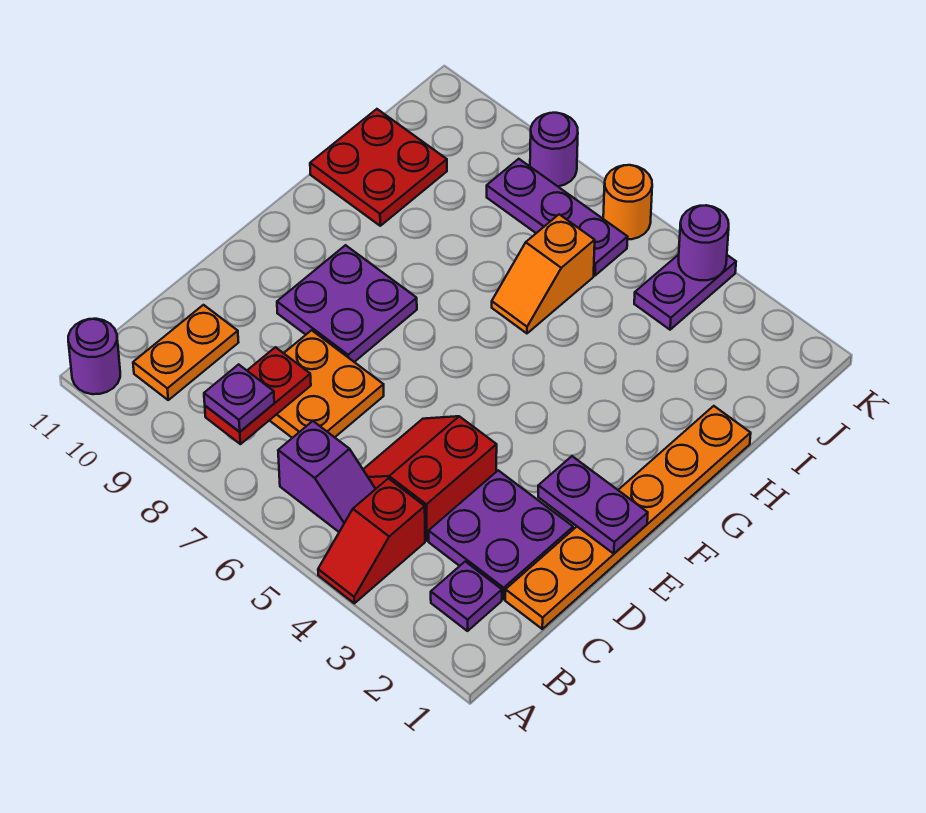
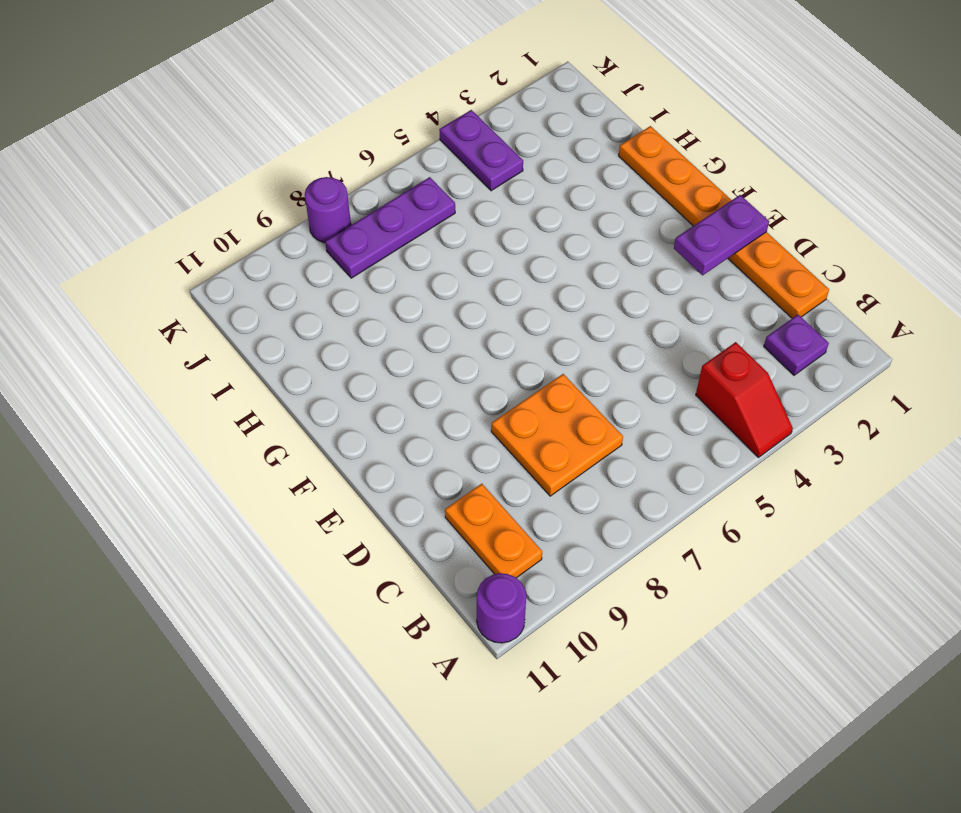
none -> purple 1x2 slope [278,421,375,532]
none -> purple 2x2 plate [429,470,573,599]
none -> red 2x2 slope [363,416,497,541]

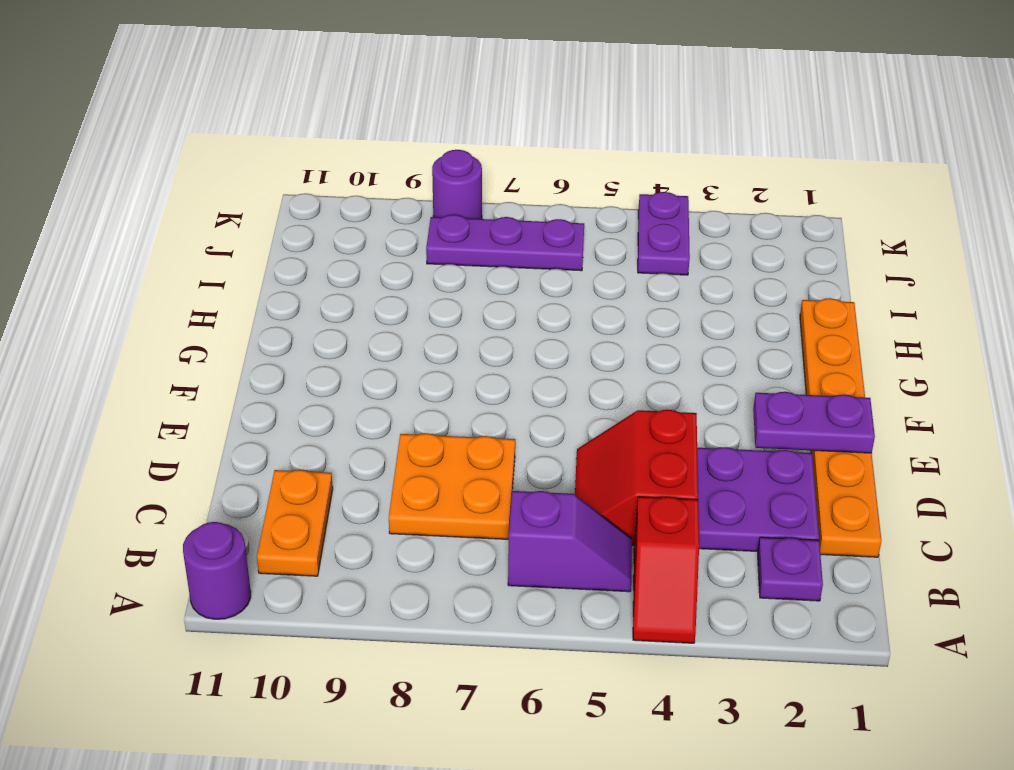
none -> purple 2x2 plate [277,245,417,362]
none -> orange 1x2 slope [492,214,595,333]
none -> red 2x2 plate [310,109,447,226]

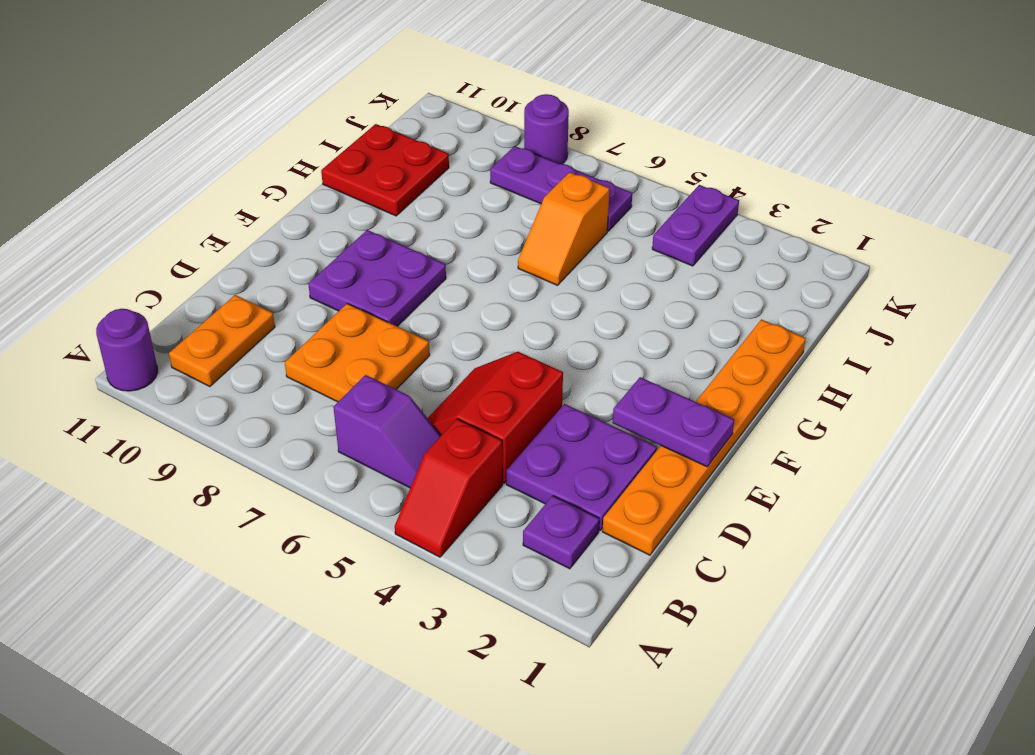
none -> orange 1x1 round brick [603,165,652,239]
none -> red 1x2 plate [205,347,311,444]
none -> purple 1x1 round brick [679,205,729,280]

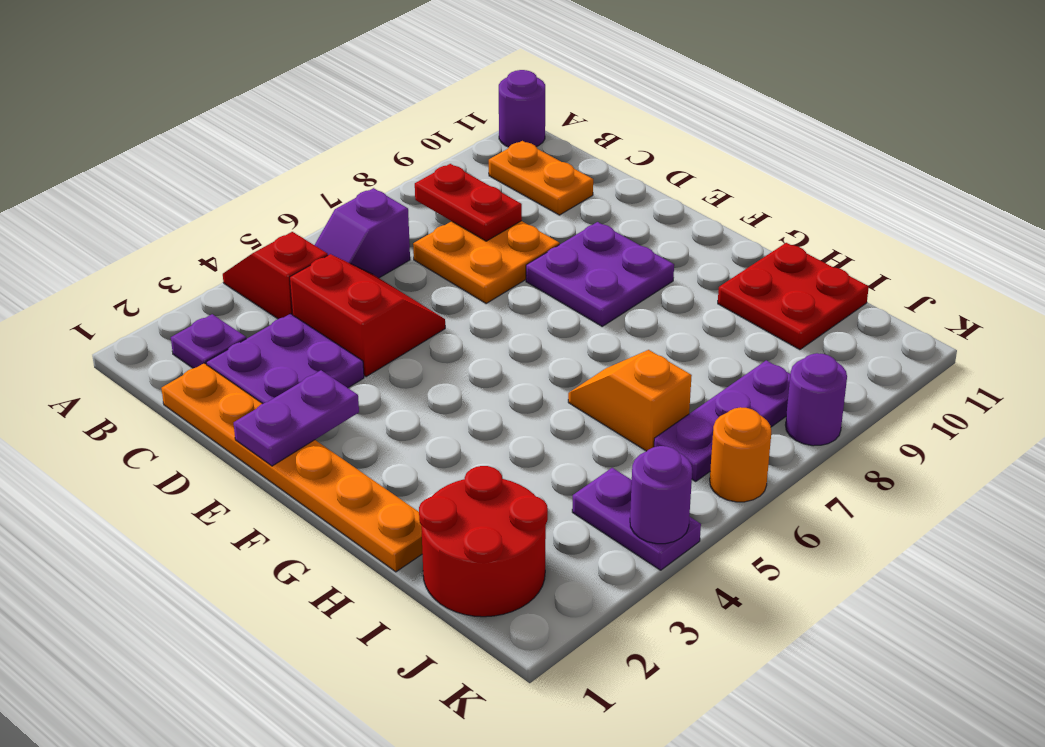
red 2x2 round brick [419,466,548,617] -> none
none -> purple 1x1 plate [204,364,274,432]

